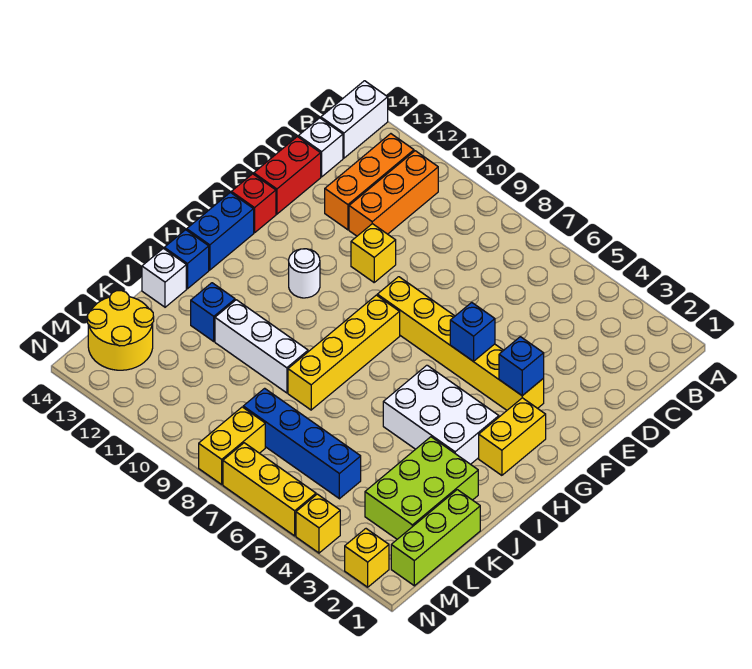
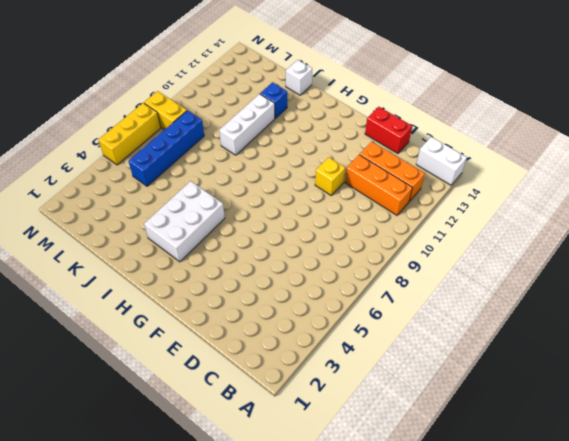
none -> white 1x1 brick [298,118,343,177]
none -> yellow 1x6 brick [377,277,544,410]
none -> red 1x1 brick [231,174,276,233]

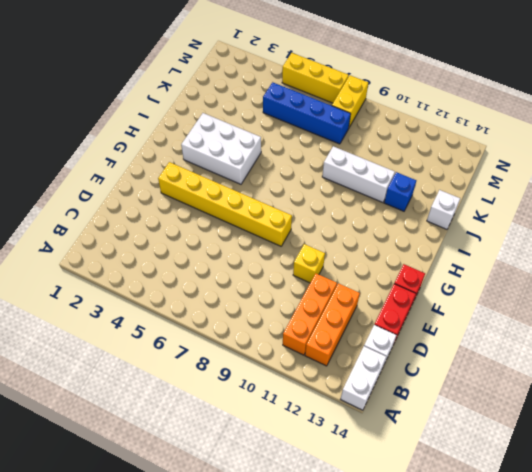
none -> yellow 1x2 brick [479,398,546,475]
none -> yellow 1x4 brick [288,295,400,410]
none -> white 1x1 round brick [289,249,320,298]

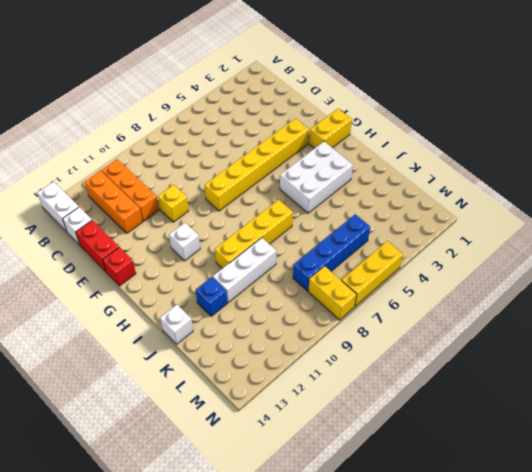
yellow 1x2 brick [309,109,352,148] -> yellow 1x2 brick turned to [479,398,546,475]
white 1x1 brick [169,223,200,261] -> white 1x1 round brick [289,249,320,298]
yellow 1x4 brick [215,200,293,268] -> yellow 1x4 brick turned to [288,295,400,410]
none -> blue 1x2 brick [187,192,254,270]
none -> blue 1x1 brick [164,230,209,289]
none -> lime 2x3 brick [365,437,478,539]

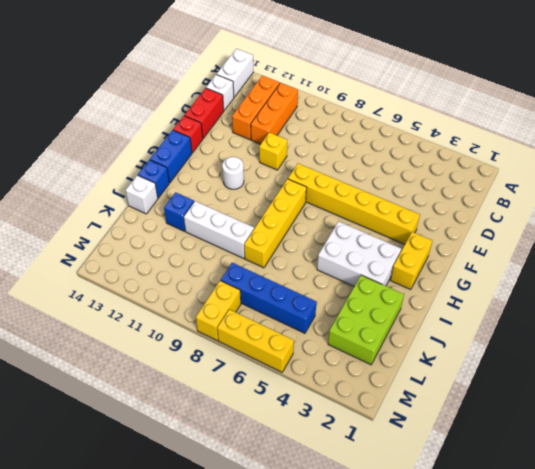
none -> lime 1x3 brick [391,490,480,586]
none -> yellow 2x2 round brick [87,291,154,370]
none -> yellow 1x1 brick [345,529,389,587]

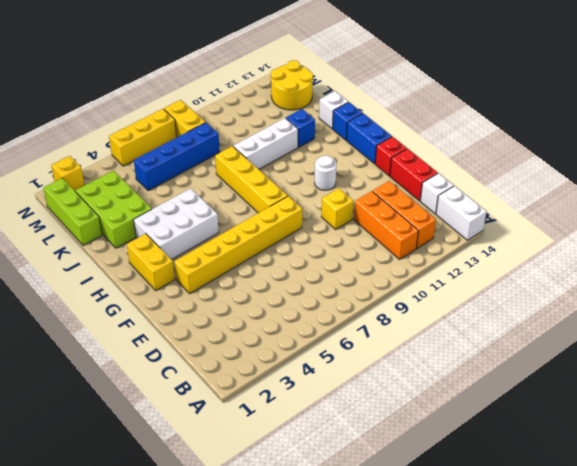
none -> yellow 1x1 brick [296,494,340,553]
none -> blue 1x1 brick [499,337,544,396]
none -> blue 1x1 brick [450,302,495,361]

